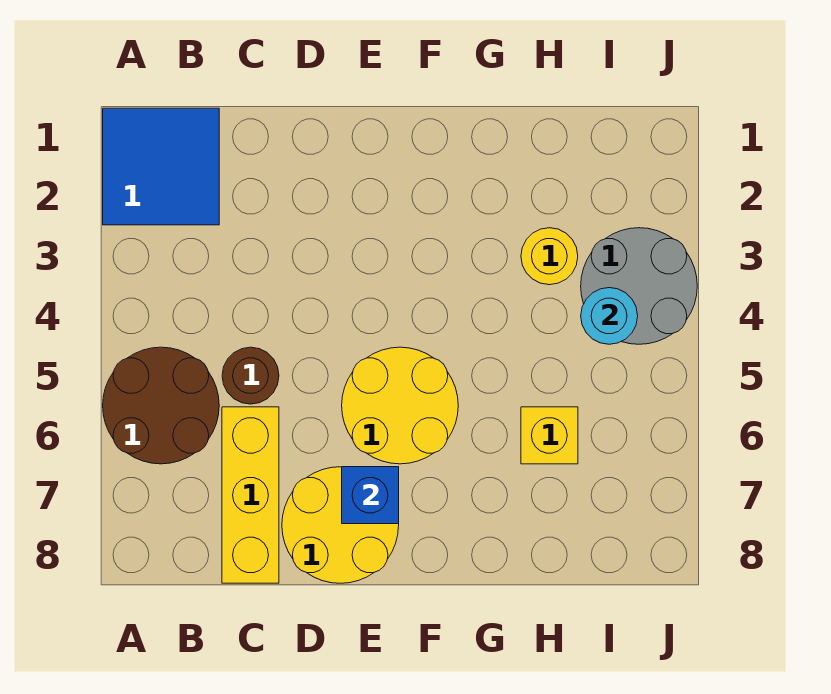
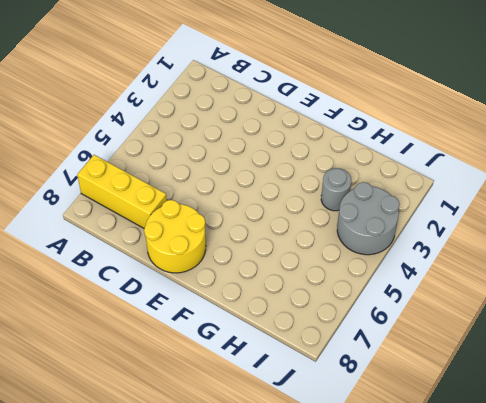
yellow 1x3 brick [77,155,167,228] -> yellow 1x3 brick turned to [222,407,279,583]
grey 1x1 round brick [321,168,351,211] -> yellow 1x1 round brick [521,228,578,285]
none -> blue 2x2 tile [103,108,219,225]
none -> brown 2x2 round brick [103,347,219,464]

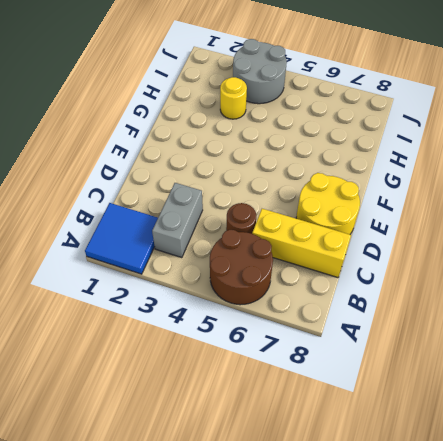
grey 1x2 brick [152,183,203,258] -> none
none -> yellow 2x2 round brick [342,347,458,464]
none -> yellow 1x1 brick [521,407,578,464]

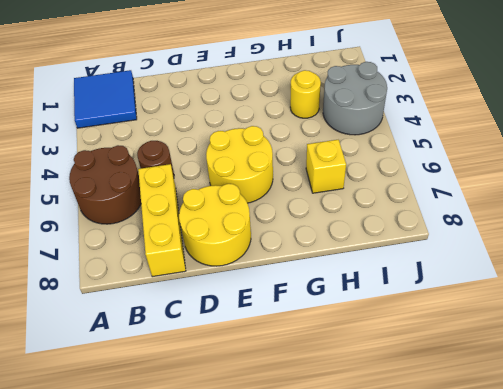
none -> blue 1x1 brick [342,467,399,524]
none -> cyan 1x1 round brick [581,288,638,344]

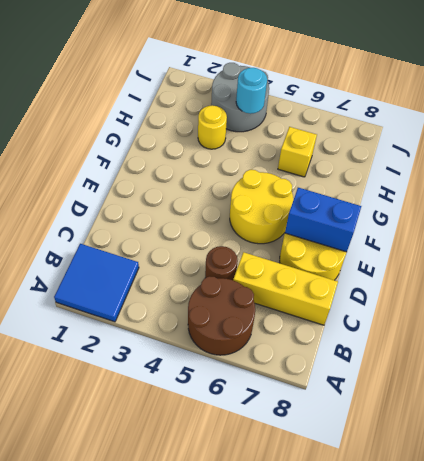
blue 1x2 brick [285,188,361,252] -> blue 1x1 brick [342,467,399,524]

